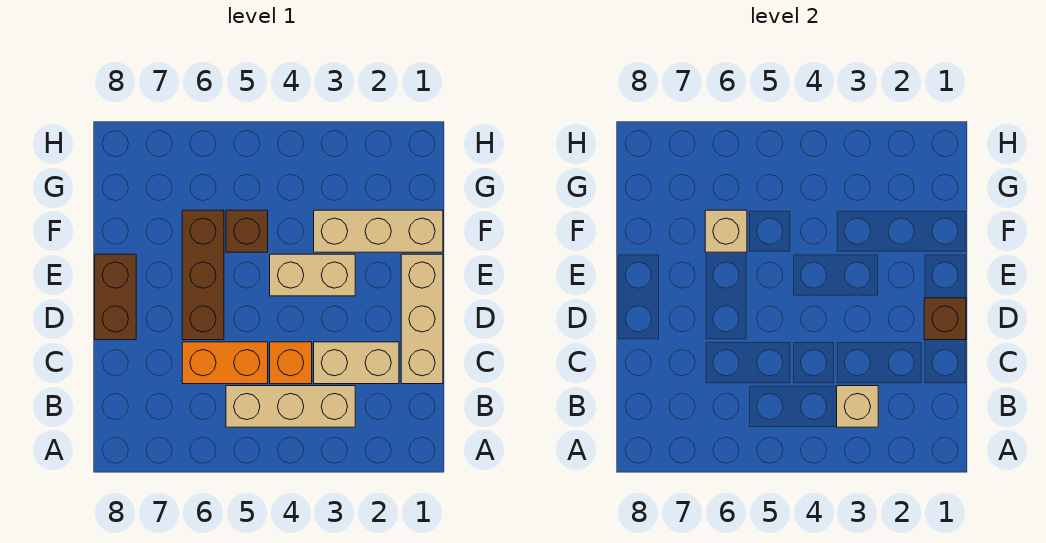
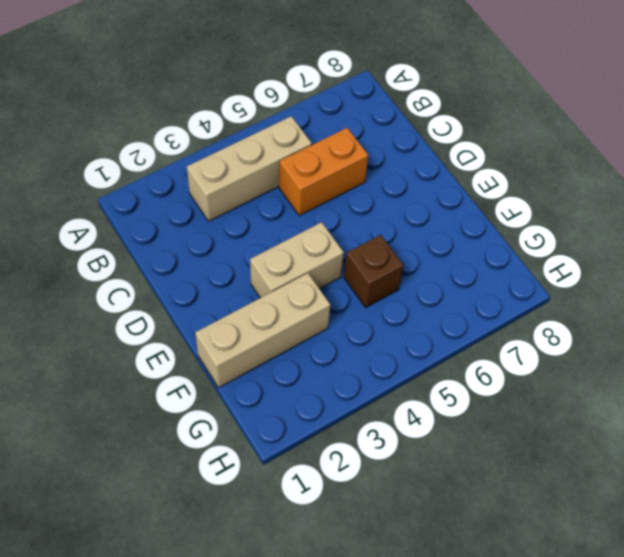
none -> tan 1x3 brick [401,254,443,384]
none -> tan 1x2 brick [314,342,399,384]
none -> orange 1x1 brick [270,342,312,384]

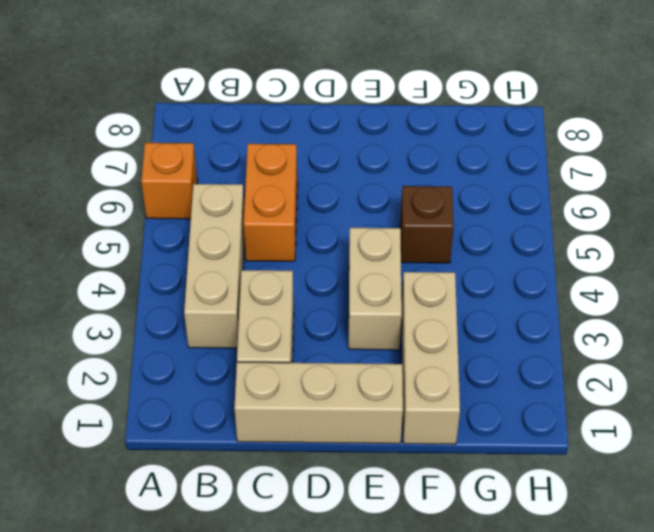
orange 1x1 brick [141,143,197,219] -> orange 1x1 brick moved to [270,342,312,384]
none -> brown 1x3 brick [182,210,224,340]
none -> brown 1x2 brick [95,254,136,340]
none -> tan 1x1 brick [837,386,878,427]

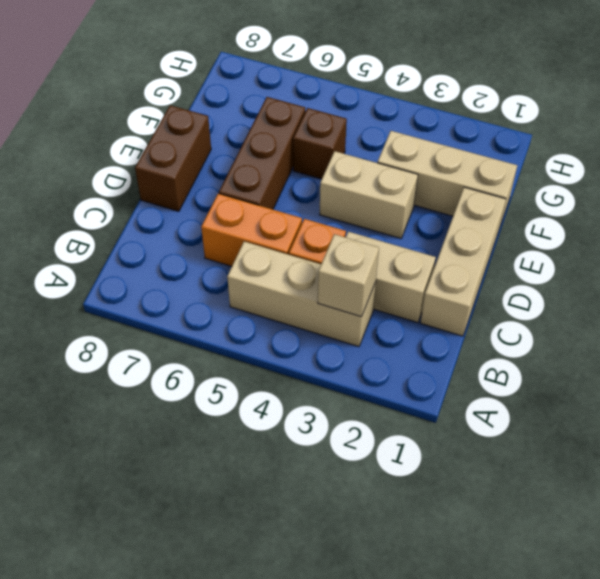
none -> brown 1x1 brick [924,298,966,340]
none -> tan 1x1 brick [705,210,747,252]

